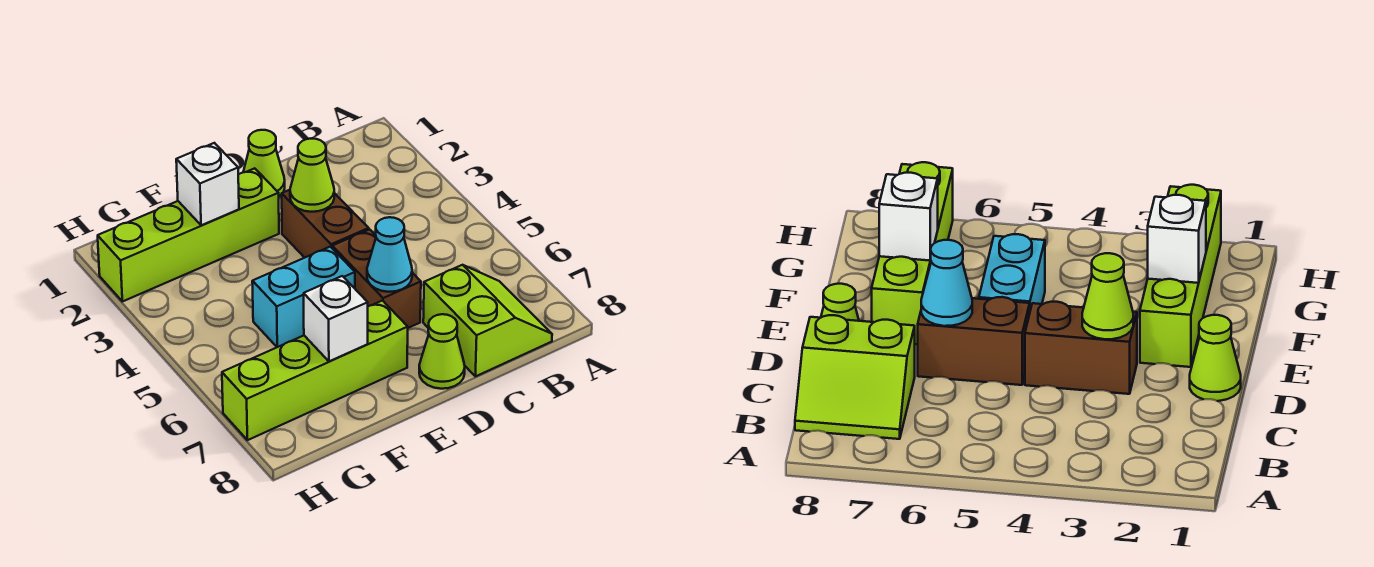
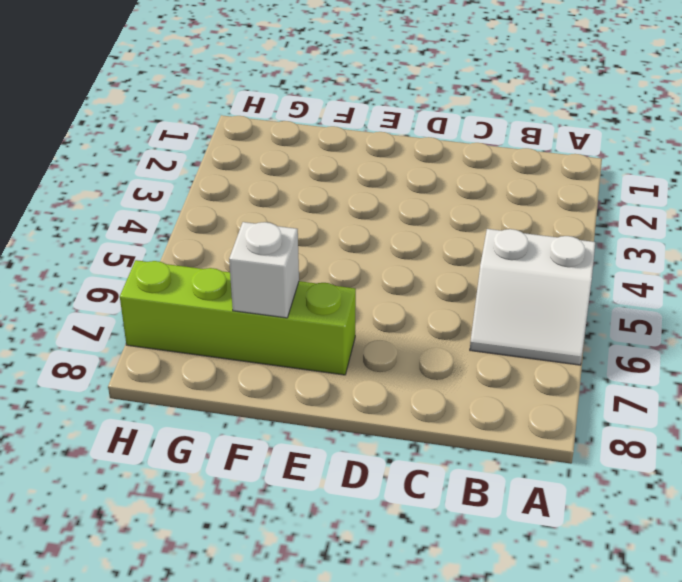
white 2x2 slope [470,229,595,365] -> none
none -> lime 2x2 slope [423,265,552,376]
none -> lime 1x1 cone [243,130,285,197]
none -> brown 1x2 brick [282,190,369,258]

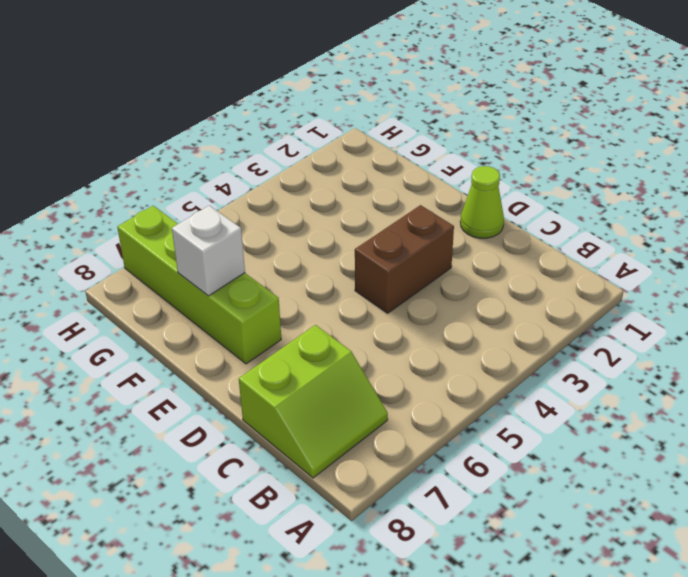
none -> brown 1x2 brick [332,229,421,328]
none -> lime 1x1 cone [419,314,465,389]
none -> lime 1x4 brick [98,168,279,302]

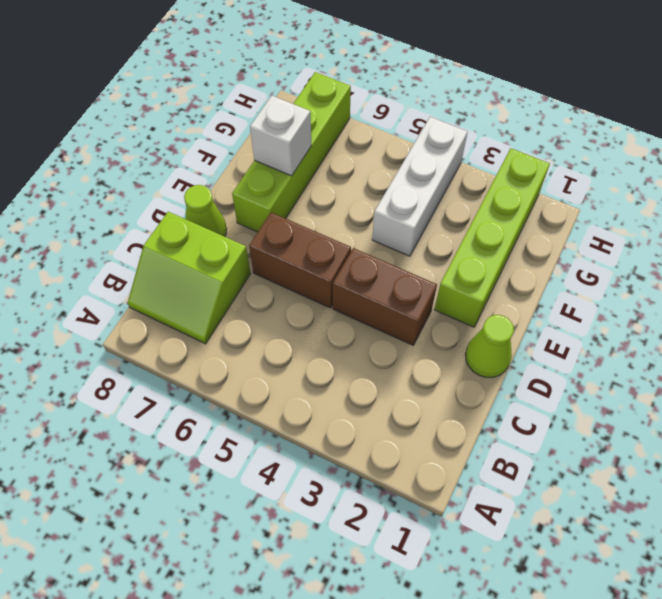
white 1x3 brick [372,117,468,256] -> none
none -> cyan 1x2 brick [252,247,355,347]
none -> lime 1x1 cone [290,139,334,212]
none -> cyan 1x1 cone [367,217,412,292]

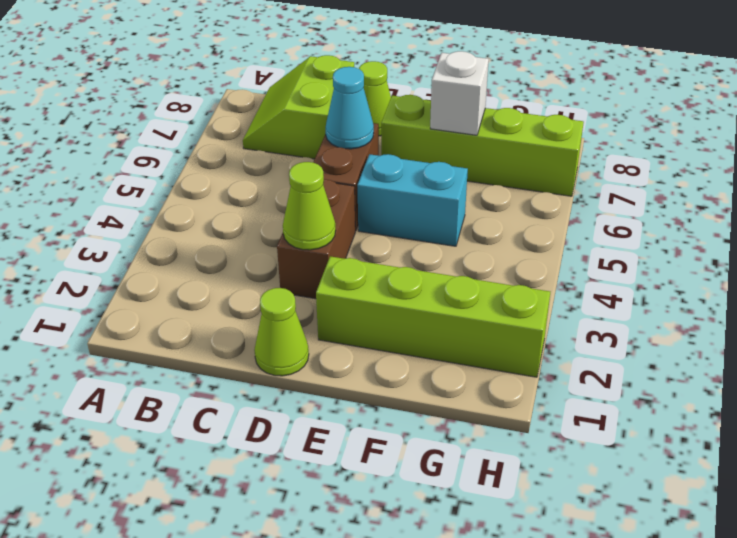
none -> white 1x1 brick [176,143,239,225]

